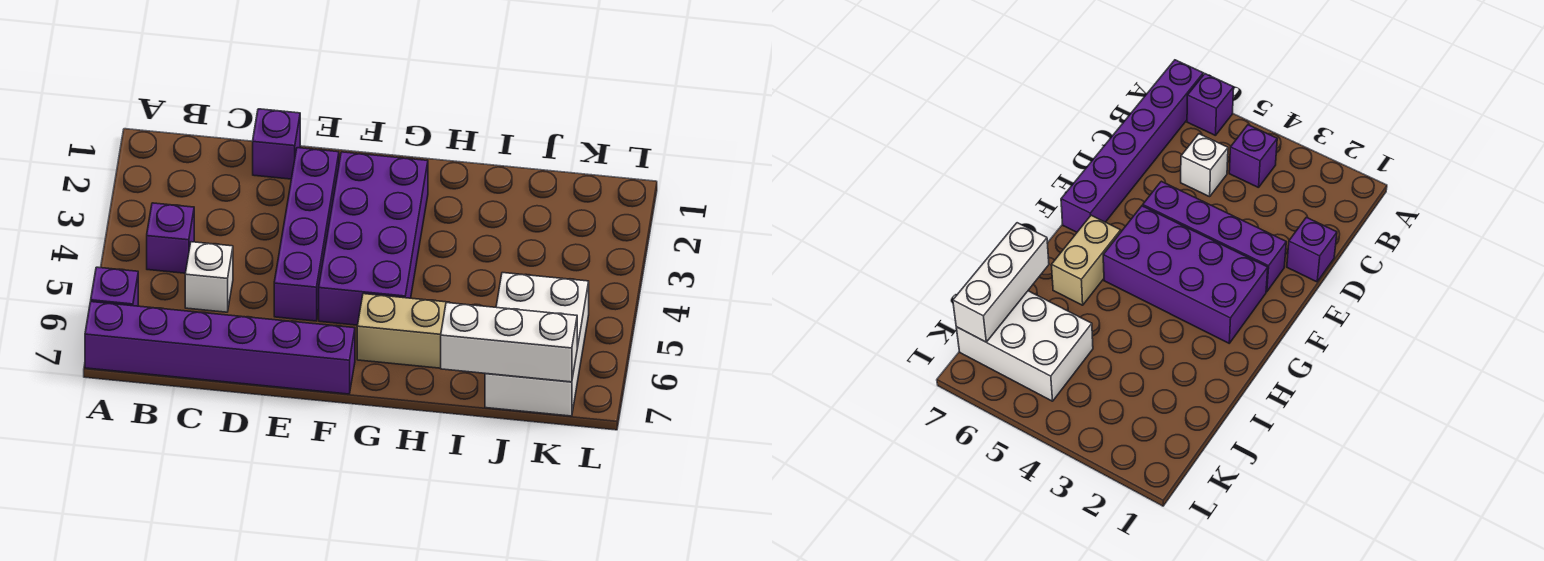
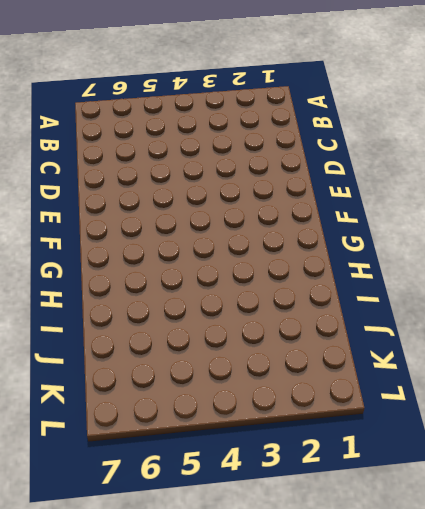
none -> purple 1x1 brick [91,267,138,306]
none -> purple 1x6 brick [85,302,355,394]

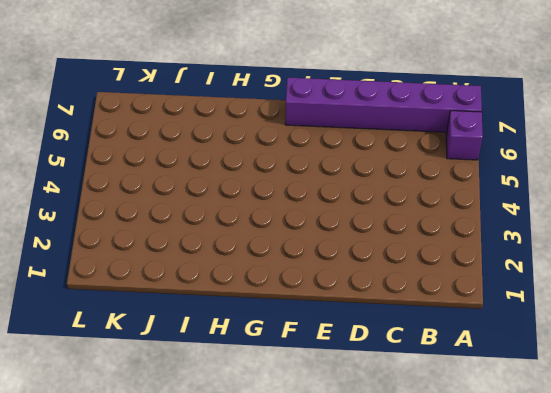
none -> purple 1x1 brick [147,203,194,273]
none -> white 1x1 brick [185,242,233,312]

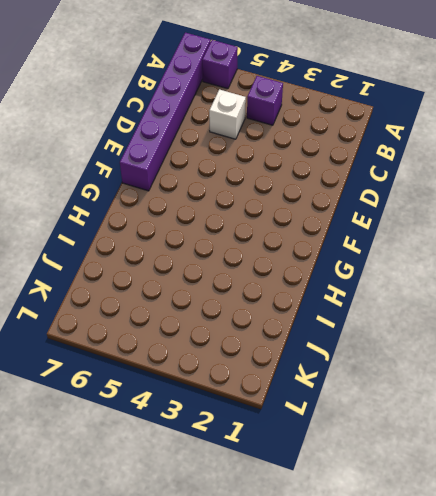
none -> purple 1x1 brick [253,109,300,179]
none -> purple 1x4 brick [274,148,339,321]

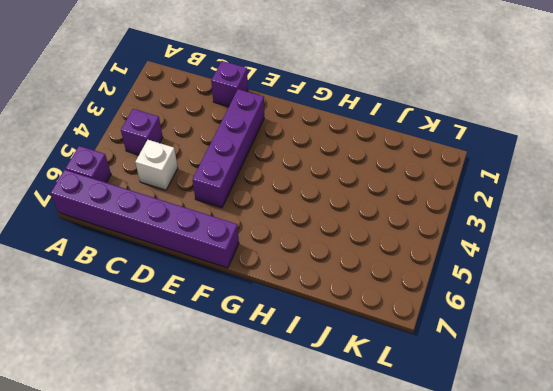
none -> purple 2x4 brick [319,152,428,325]
none -> tan 1x2 brick [357,294,450,368]

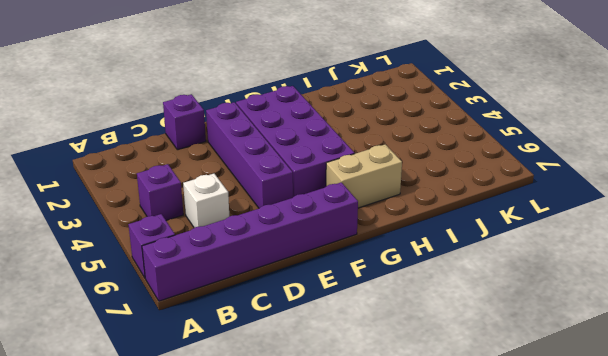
none -> white 2x3 brick [485,273,589,416]
none -> white 1x3 brick [441,303,577,382]

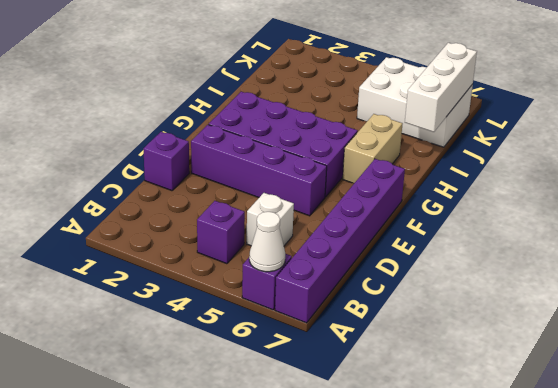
white 1x1 cone [249,212,285,272] -> none

